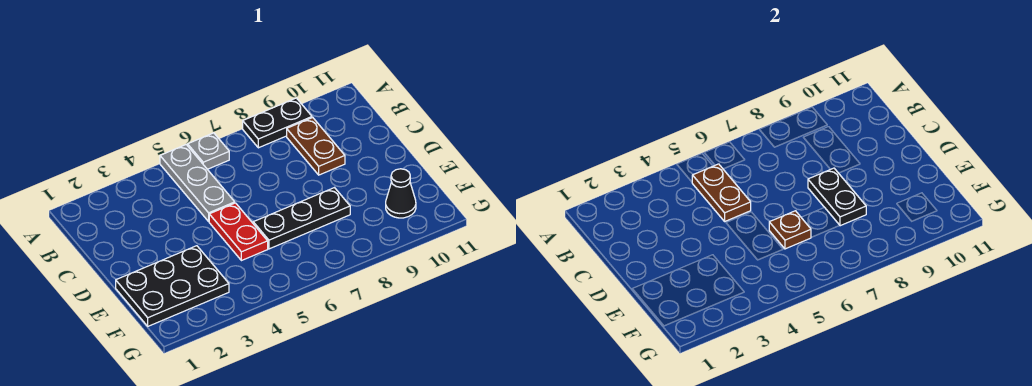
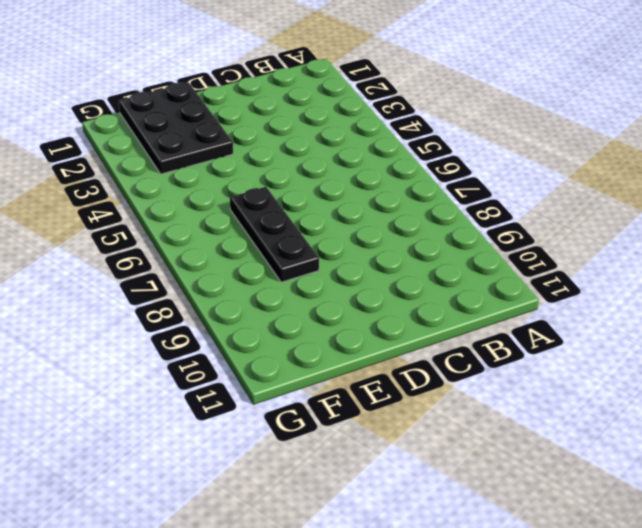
none -> grey 1x3 plate [160,145,235,221]
none -> grey 1x1 plate [188,133,229,169]

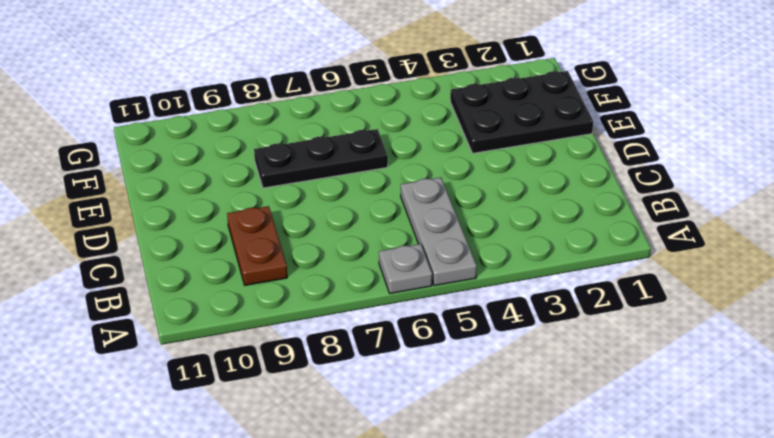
none -> black 1x2 plate [243,98,312,148]
none -> red 1x2 plate [209,203,268,261]

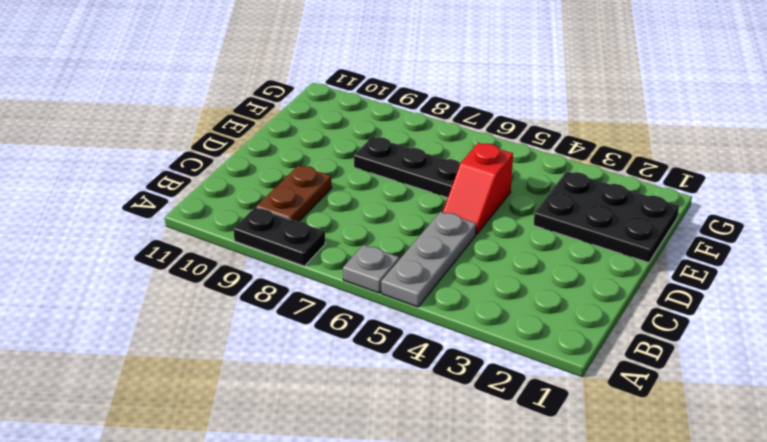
red 1x2 slope [443,143,513,235] -> red 1x2 plate [209,203,268,261]
none -> black 1x1 cone [386,169,416,218]
none -> brown 1x2 plate [692,164,751,221]

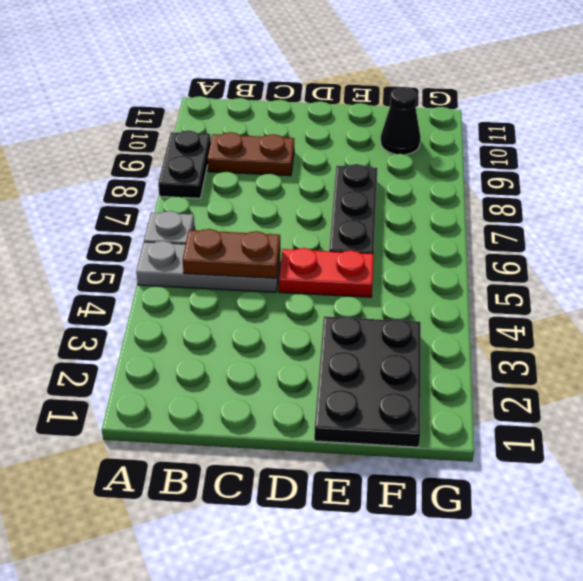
none -> black 1x2 plate [808,168,866,226]
none -> brown 1x1 plate [769,211,811,249]

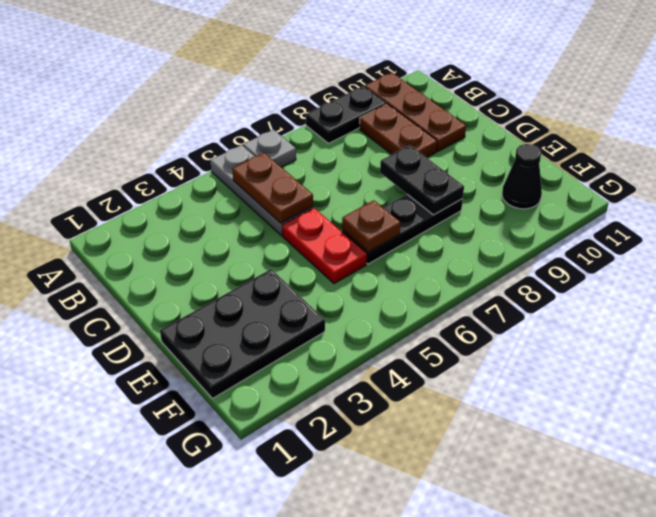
brown 1x3 plate [365,72,466,152] -> none

